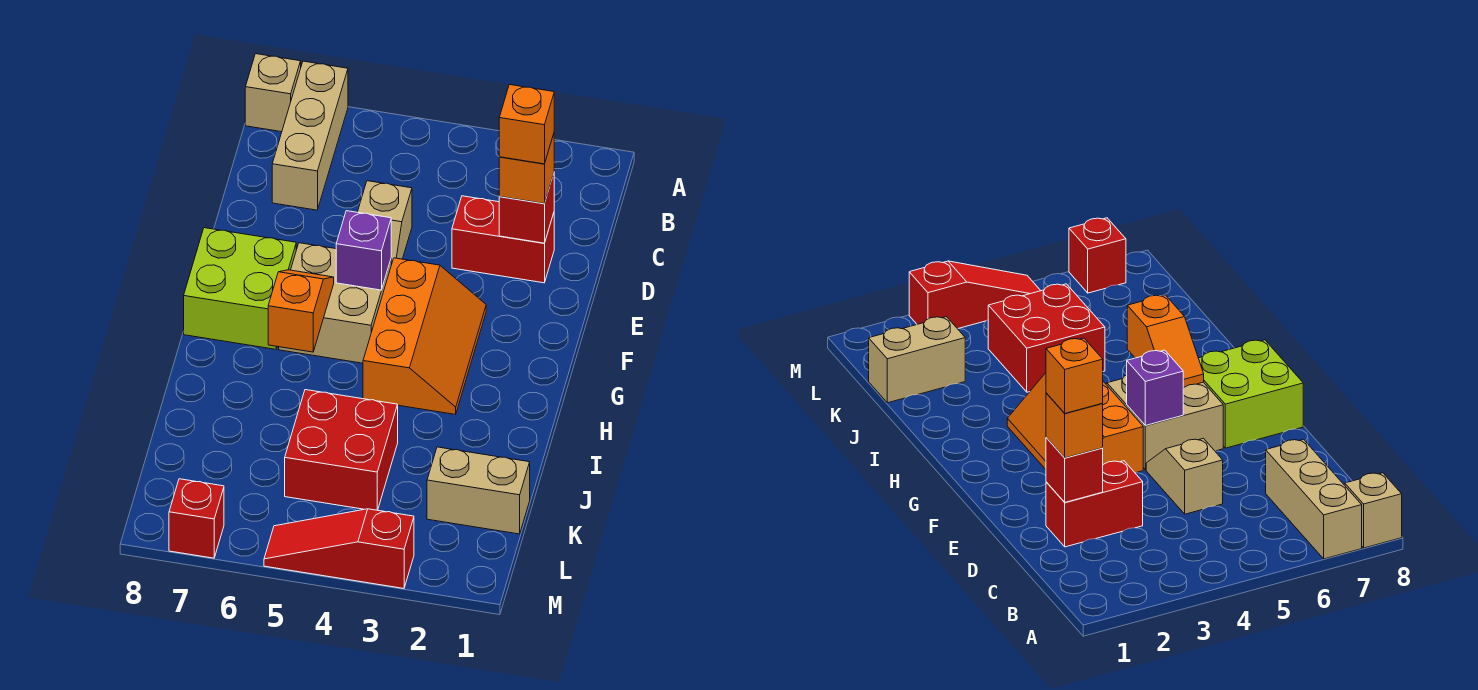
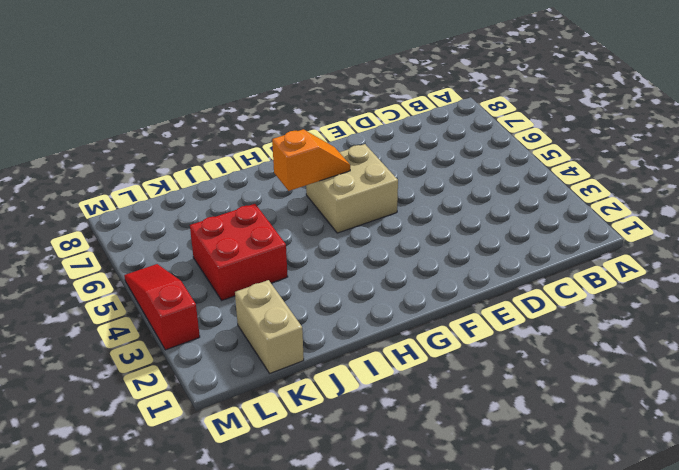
none -> tan 1x3 brick [272,61,348,210]
none -> tan 1x1 brick [245,54,301,132]
none -> red 1x2 brick [452,196,554,283]

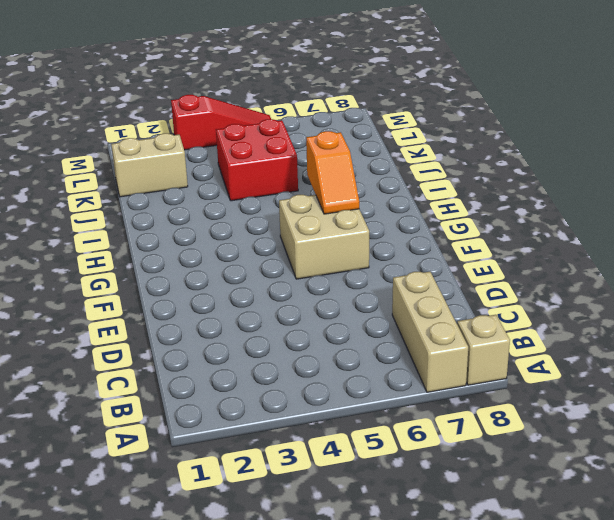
none -> red 1x2 brick [452,196,554,283]
none -> tan 1x2 slope [358,181,412,265]
none -> orange 2x3 slope [363,258,486,414]

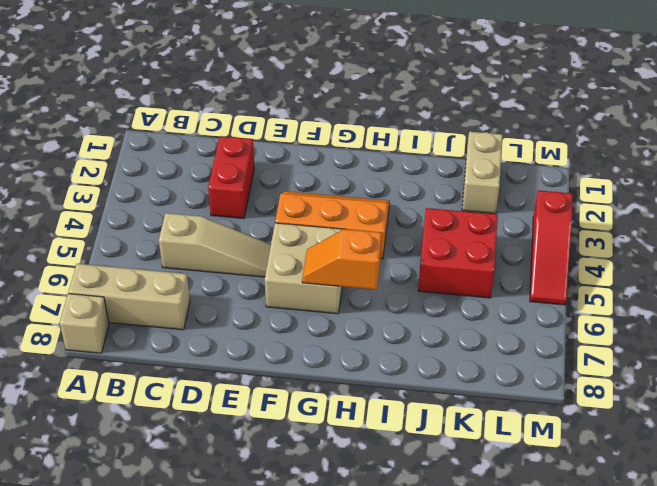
tan 1x3 slope [159,213,271,277] -> tan 1x2 slope [358,181,412,265]
none -> lime 2x2 brick [184,228,296,349]
none -> red 1x1 brick [169,479,224,558]
none -> red 1x1 brick [499,174,554,243]

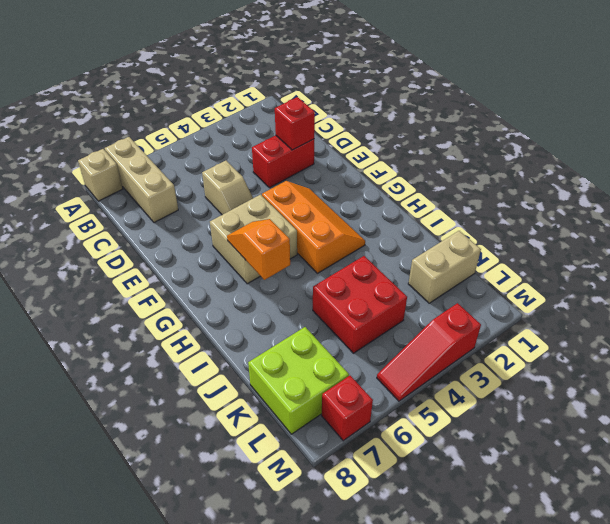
lime 2x2 brick [248,327,349,434] -> lime 2x2 brick moved to [184,228,296,349]
none -> purple 1x1 brick [336,211,391,290]
none -> orange 1x1 brick [499,134,554,204]
none -> orange 1x1 brick [499,85,554,164]

